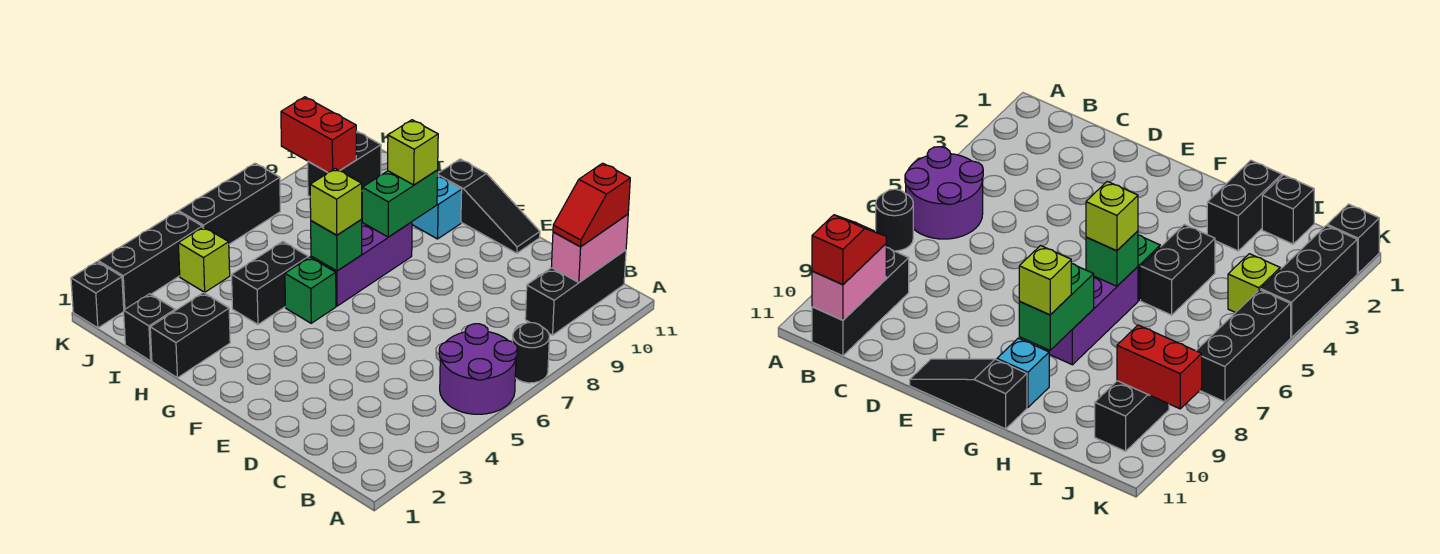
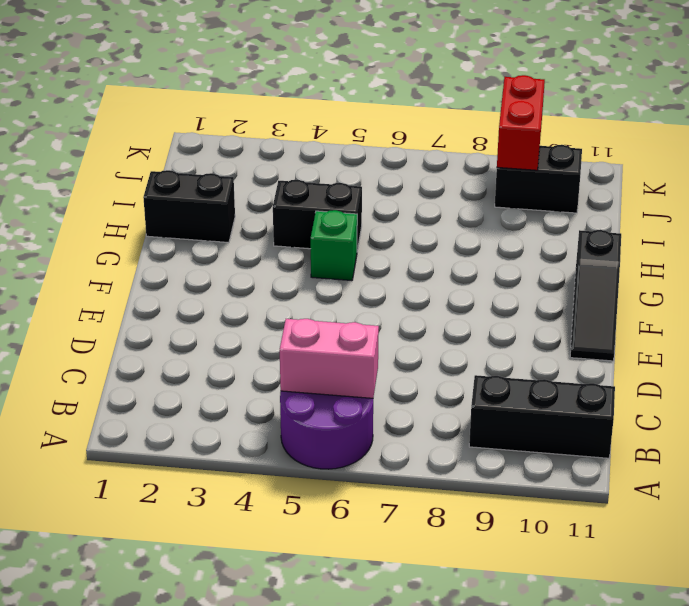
pink 1x2 brick [280,319,379,398] -> pink 1x2 brick moved to [551,214,628,283]
none -> black 1x1 round brick [513,323,549,383]
none -> purple 1x3 brick [311,222,412,306]
none -> cyan 1x1 brick [412,176,462,239]

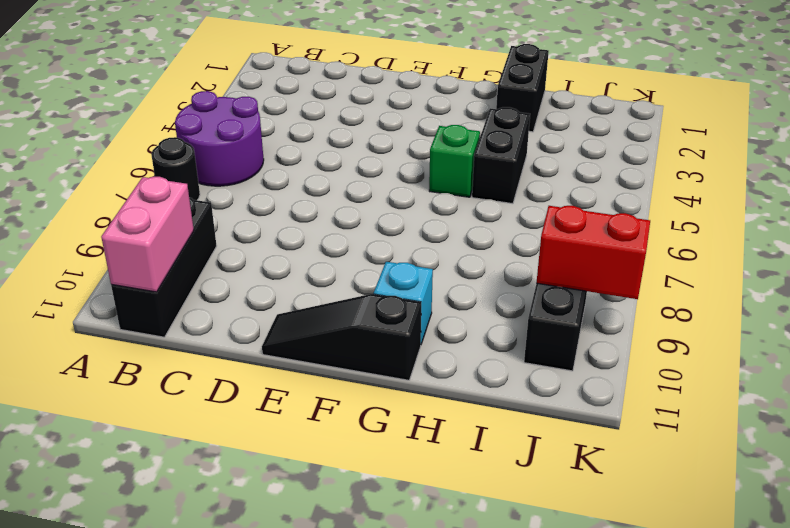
none -> purple 1x3 brick [311,222,412,306]
none -> black 1x1 brick [124,294,175,361]
none -> lime 1x1 brick [178,227,230,292]

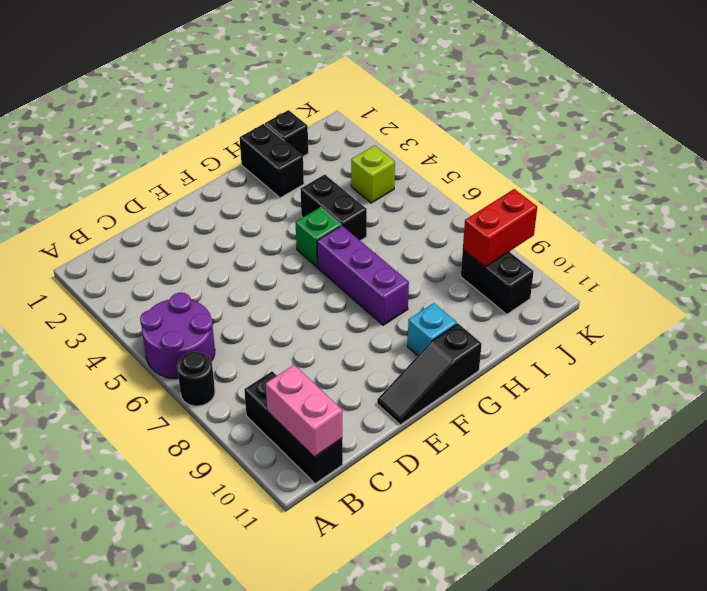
none -> black 1x1 brick [71,262,124,328]
none -> black 1x3 brick [98,212,202,310]
none -> black 1x3 brick [179,163,280,244]

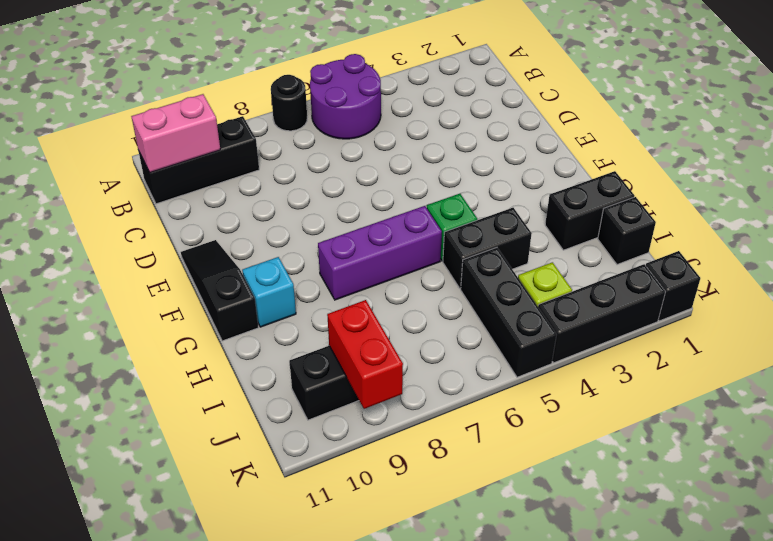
black 1x3 brick [461,248,557,377] -> black 1x3 brick turned to [179,163,280,244]
none -> green 1x1 brick [311,220,362,271]
none -> green 1x2 brick [362,170,438,237]
none -> red 1x2 slope [553,163,630,247]

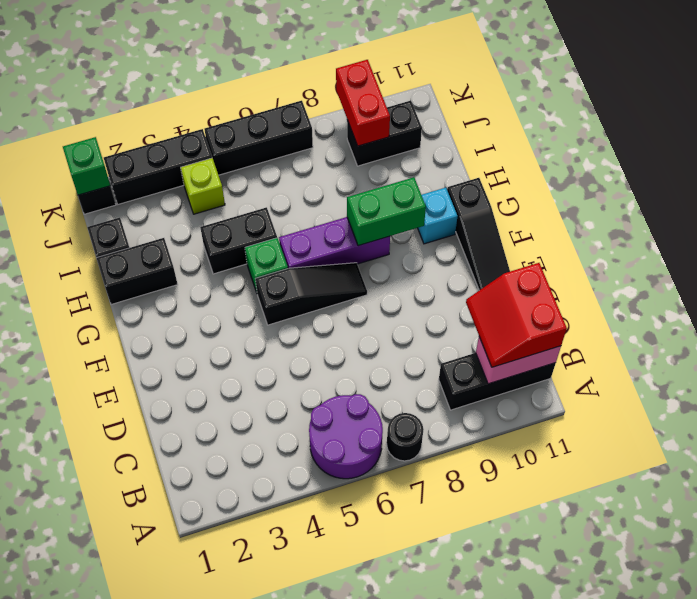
red 2x2 slope [466,263,567,367] -> red 1x2 slope [553,163,630,247]
black 1x3 slope [256,263,367,325] -> none
green 1x1 brick [63,137,110,195] -> green 1x1 brick moved to [311,220,362,271]
none -> lime 1x1 brick [310,169,362,235]
none -> lime 1x1 brick [388,120,438,185]

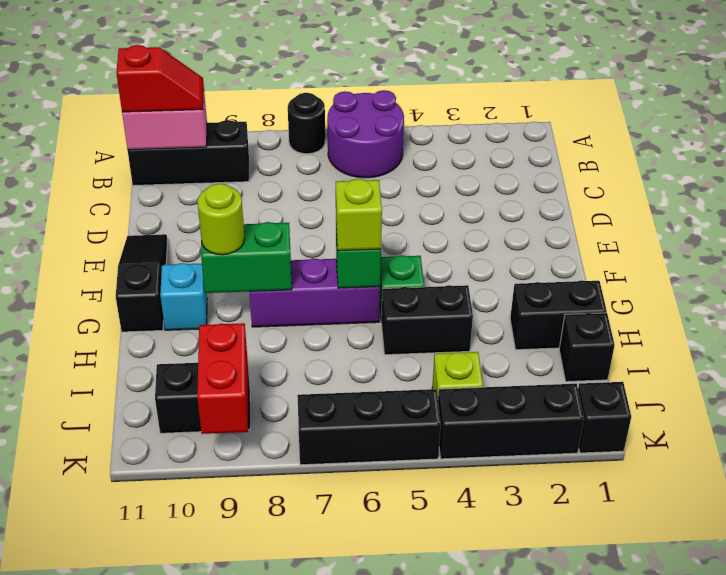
lime 1x1 round brick [197,184,245,255] -> lime 1x1 brick [388,120,438,185]

